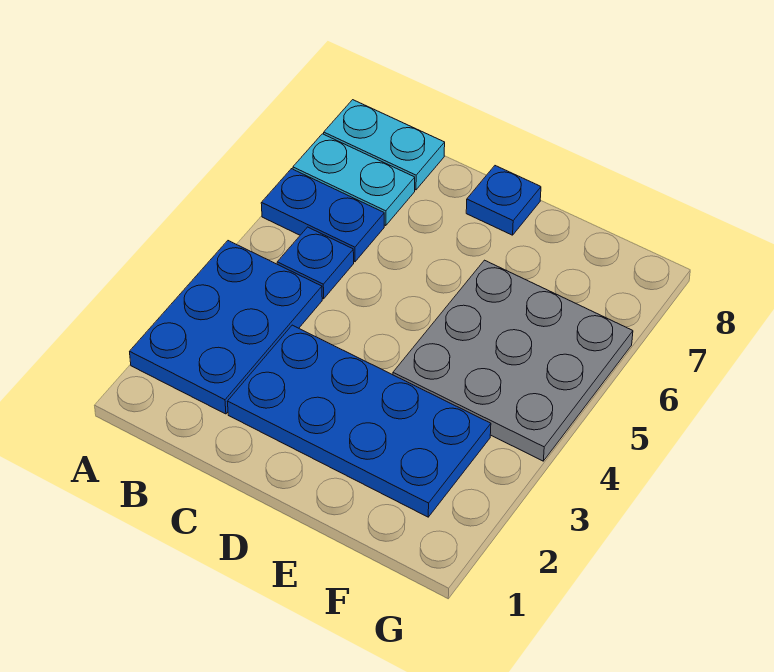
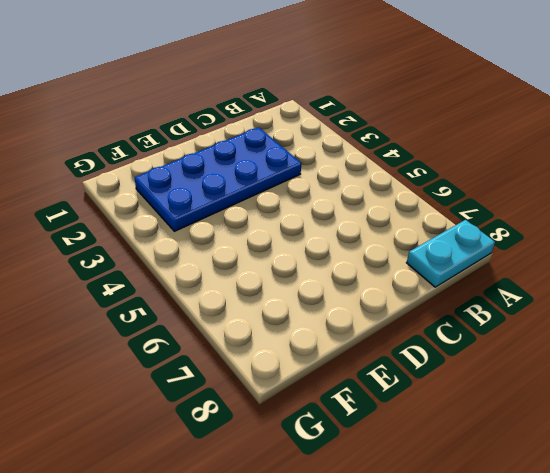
none -> blue 2x3 plate [130,241,322,414]
none -> blue 1x2 plate [261,169,384,262]

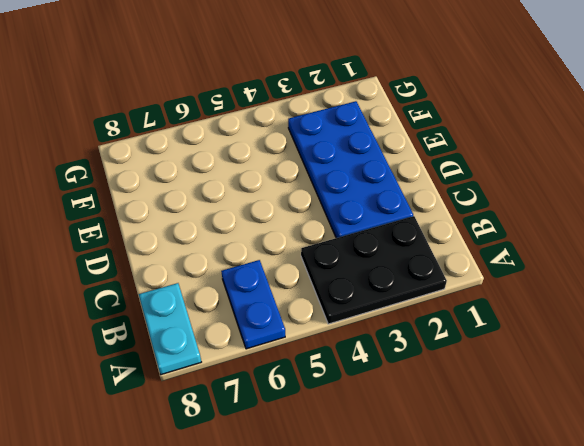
black 2x3 plate [301,216,447,324] -> blue 2x3 plate [130,241,322,414]
none -> cyan 1x2 plate [293,134,415,226]
none -> blue 1x1 plate [277,227,354,299]

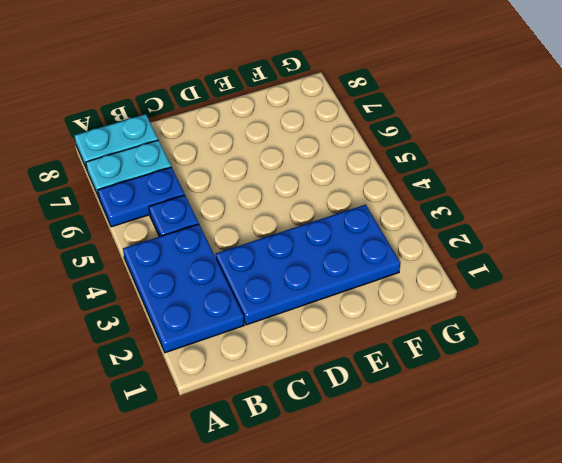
none -> blue 1x1 plate [466,166,541,235]
none -> grey 3x3 plate [393,260,633,461]

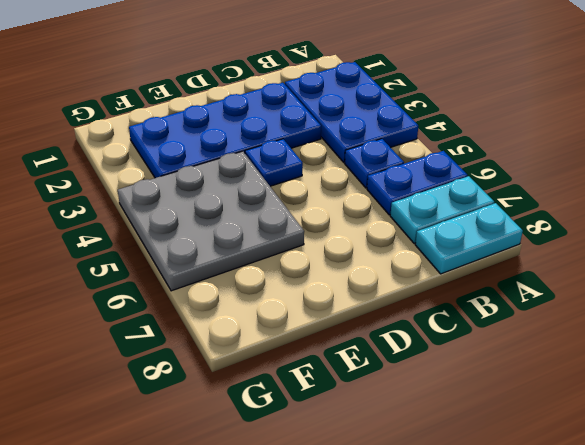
blue 1x1 plate [245,139,303,186] -> blue 1x1 plate moved to [466,166,541,235]

